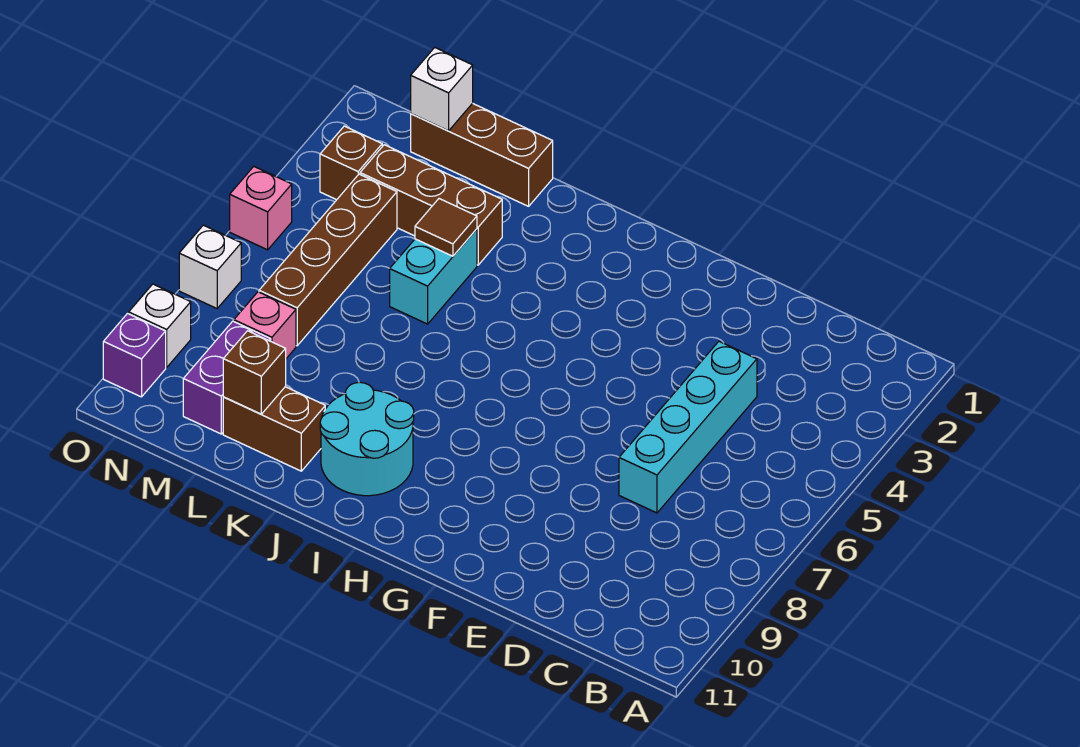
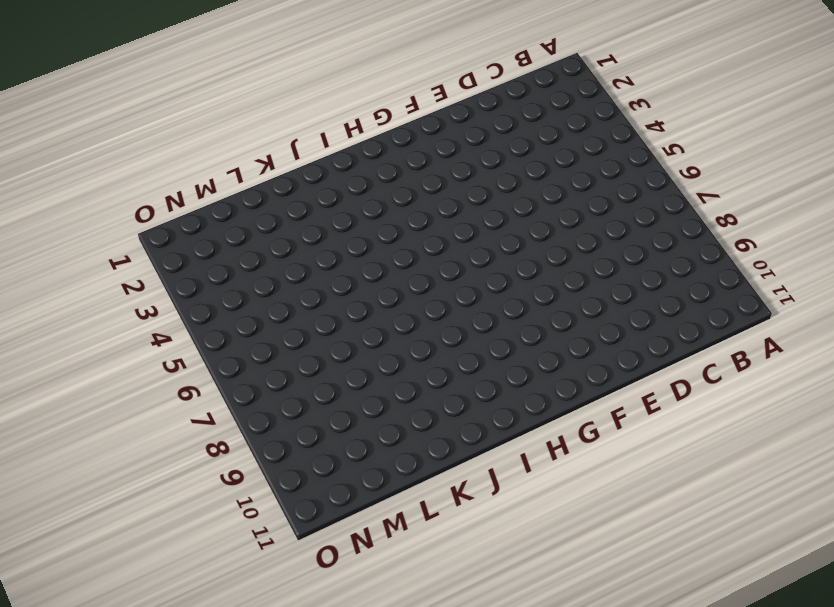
none -> cyan 1x4 brick [619,341,757,513]
none -> cyan 2x2 round brick [320,382,414,496]
none -> brown 1x3 brick [411,103,553,206]

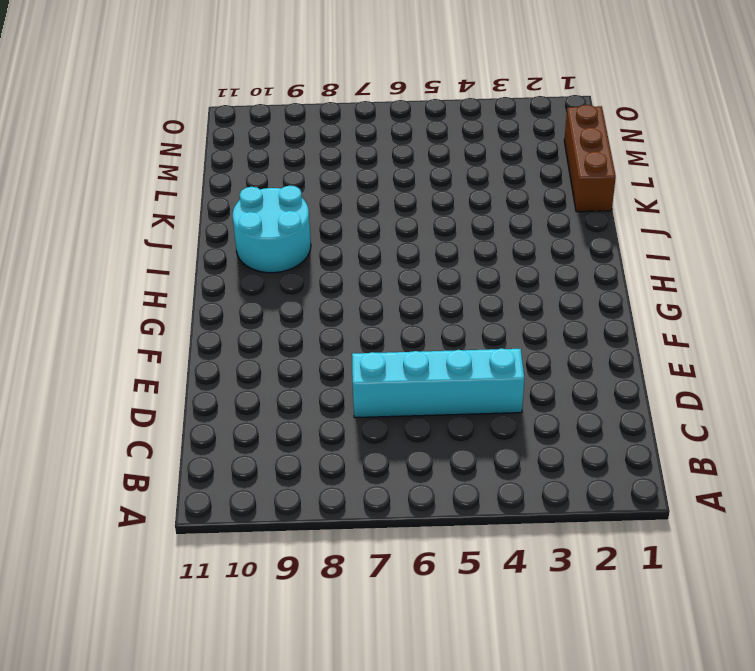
none -> brown 1x3 brick [360,145,502,265]
none -> cyan 1x2 brick [390,229,477,324]
none -> brown 1x2 brick [223,387,325,471]

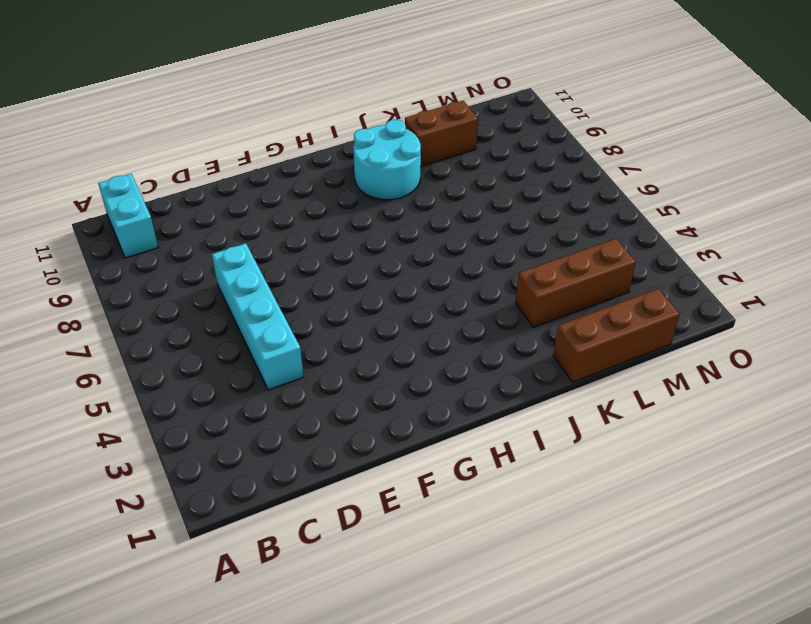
cyan 1x2 brick [98,174,158,258] -> cyan 1x2 brick moved to [390,229,477,324]
none -> brown 1x4 brick [259,174,397,346]
none -> pink 1x1 brick [234,292,296,358]
none -> purple 1x2 brick [183,321,271,434]

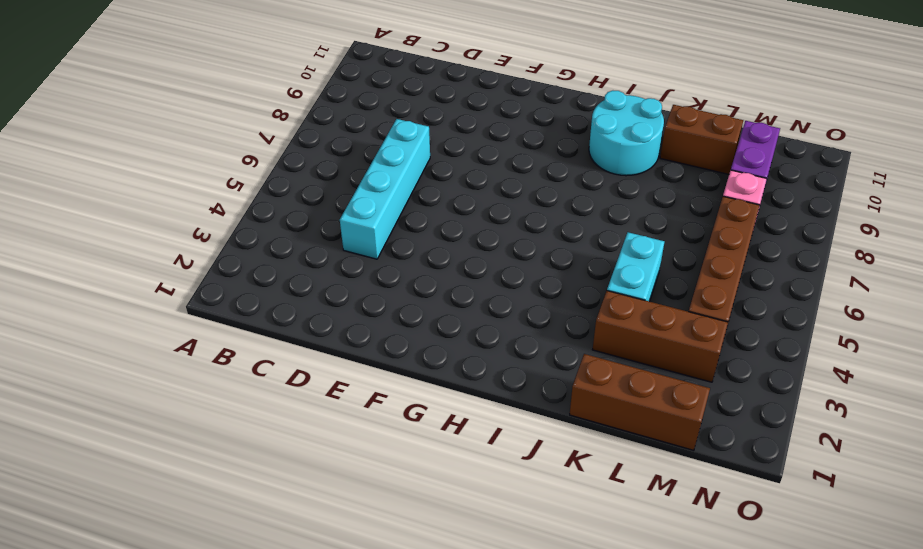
none -> brown 1x1 brick [320,126,382,200]
none -> pink 1x1 brick [230,167,292,250]
none -> white 1x1 brick [179,225,241,309]

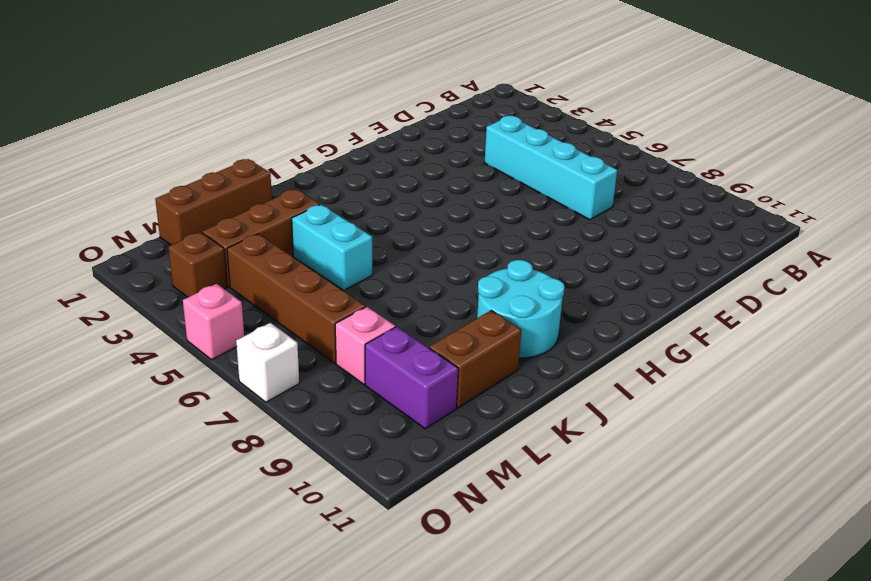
none -> white 1x1 brick [129,284,191,367]
none -> purple 1x1 brick [103,314,166,397]
none -> brown 1x1 tile [415,199,477,256]

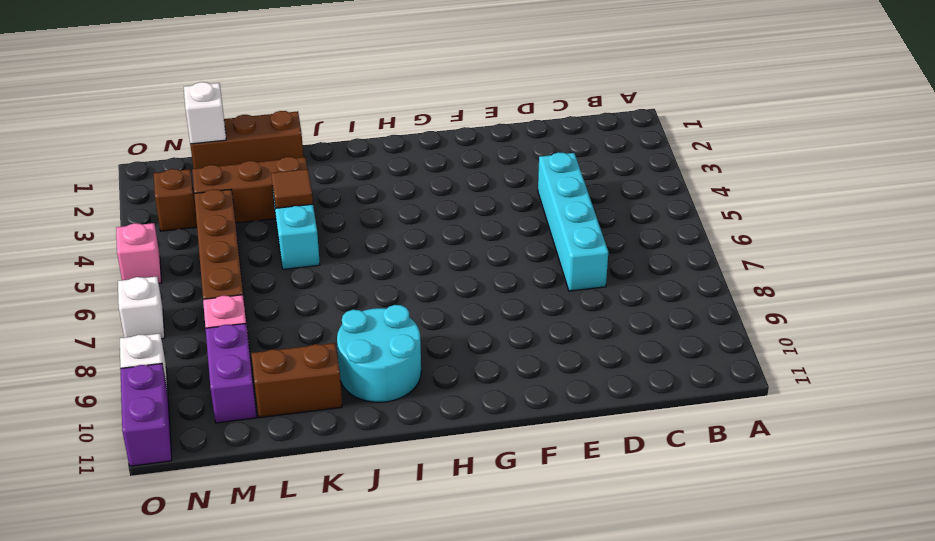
purple 1x2 brick [120,364,172,466] -> purple 1x1 brick [103,314,166,397]
none -> brown 1x1 brick [223,331,286,414]

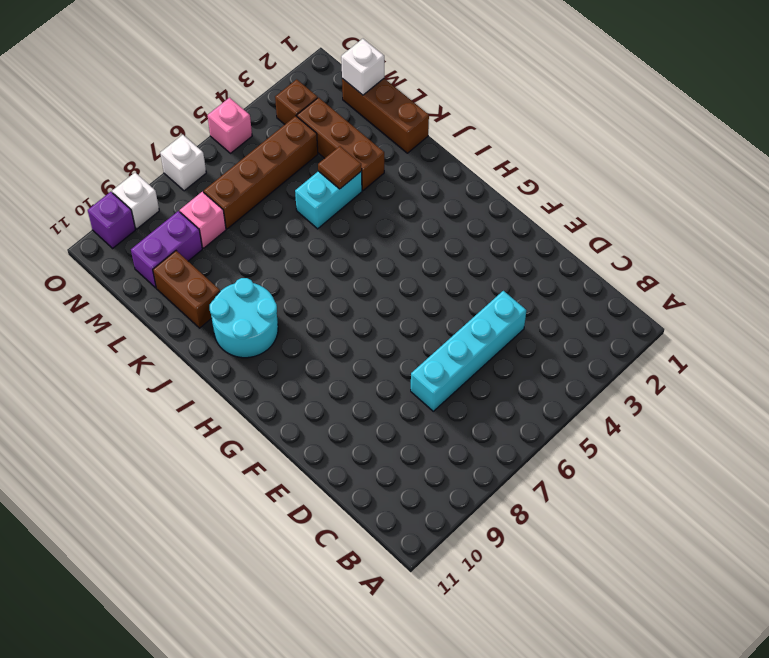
none -> brown 1x1 brick [223,331,286,414]

